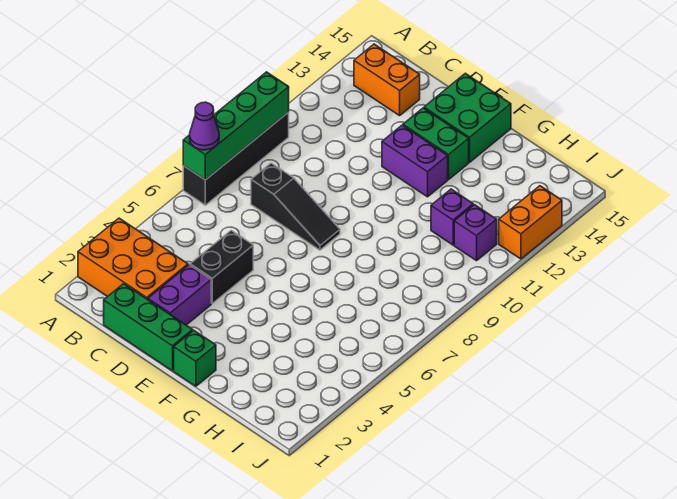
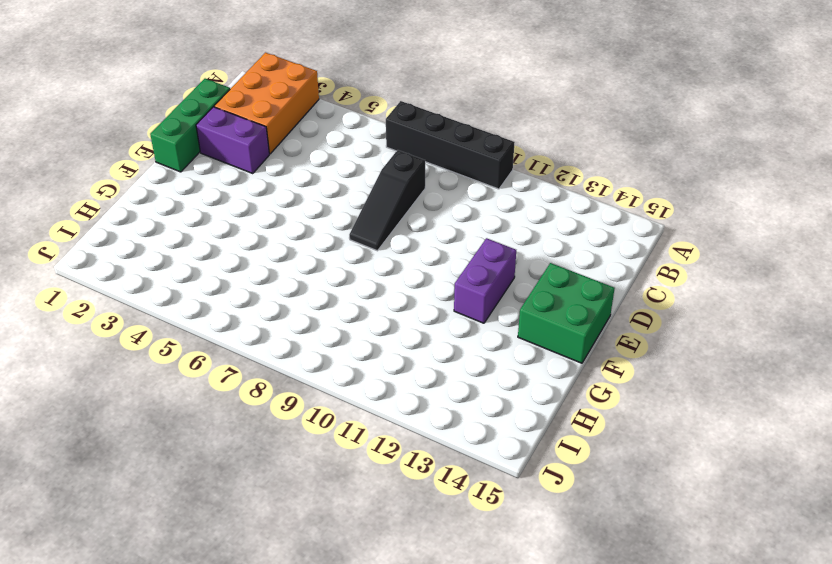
none -> orange 1x2 brick [354,44,420,116]
none -> black 1x2 brick [190,230,253,303]
none -> green 1x2 brick [403,108,469,179]

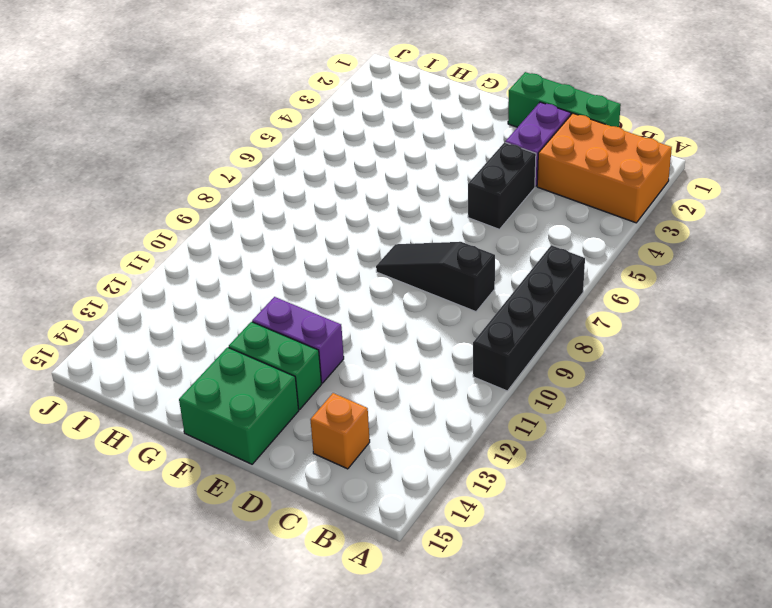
orange 1x1 brick [310,393,370,469] -> orange 1x2 brick [354,44,420,116]
none -> green 1x1 brick [174,330,216,386]
none -> purple 1x1 brick [431,189,473,245]
none -> purple 1x1 brick [454,205,497,261]

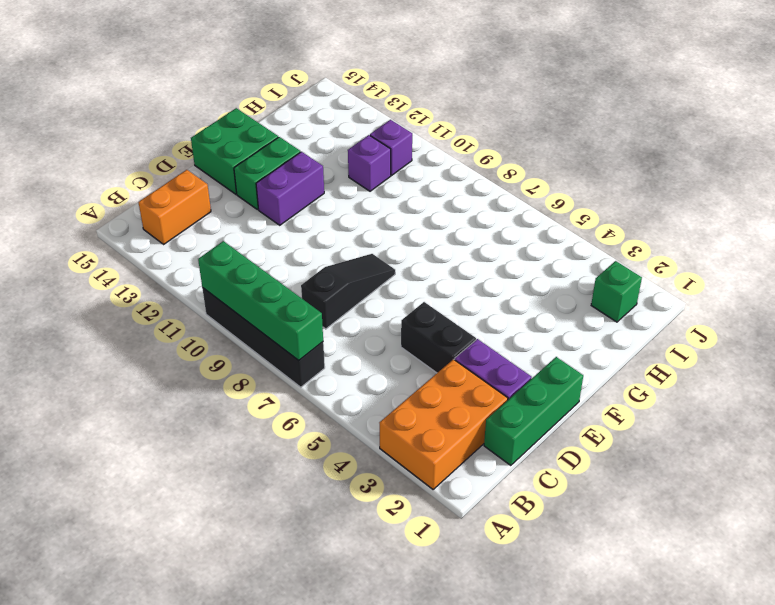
green 1x1 brick [591,261,642,322] -> green 1x1 brick moved to [174,330,216,386]
none -> orange 1x2 brick [499,186,562,259]
none -> purple 1x1 cone [190,102,219,150]

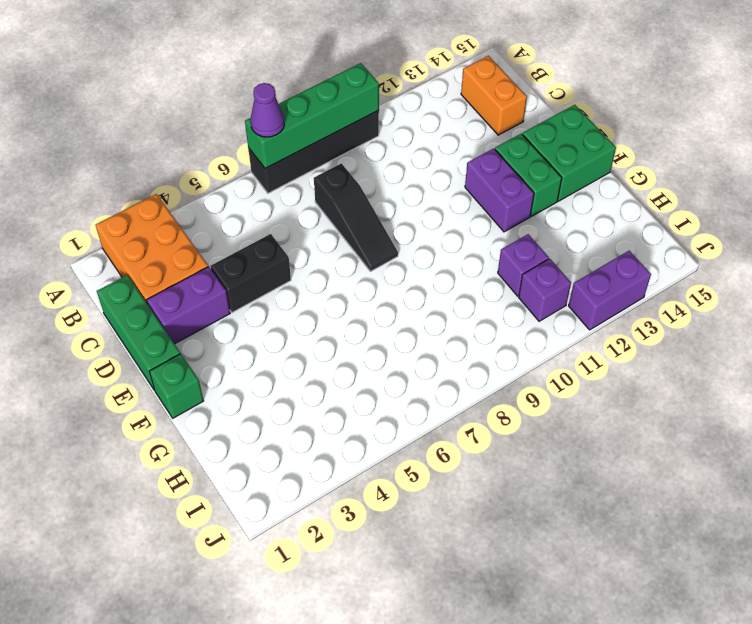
purple 1x2 brick [569,251,651,330] -> orange 1x2 brick [499,186,562,259]

